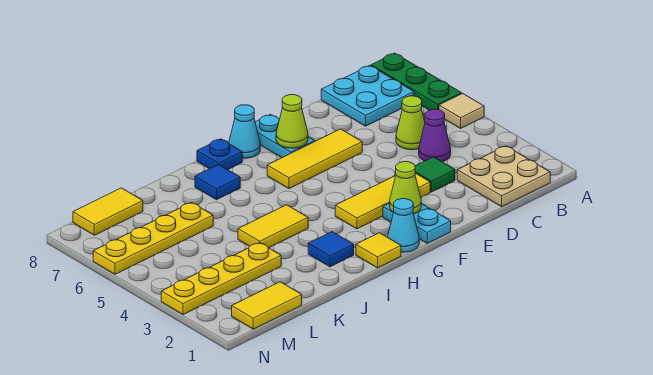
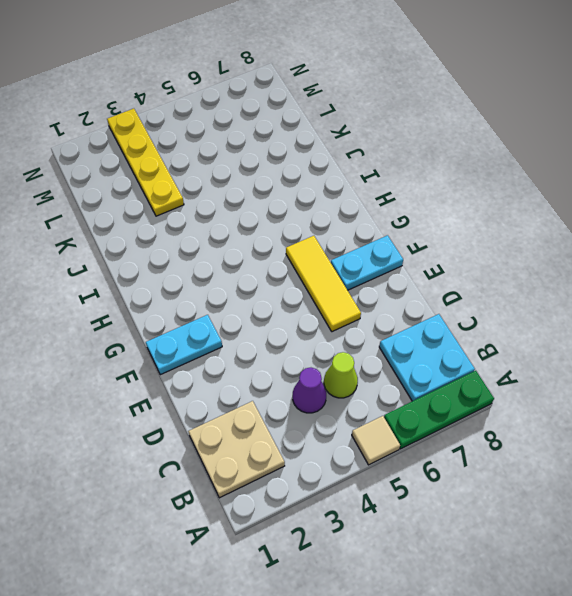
none -> green 1x1 tile [415,157,455,192]
none -> yellow 1x3 tile [335,173,430,229]
none -> cyan 1x1 cone [388,199,419,252]

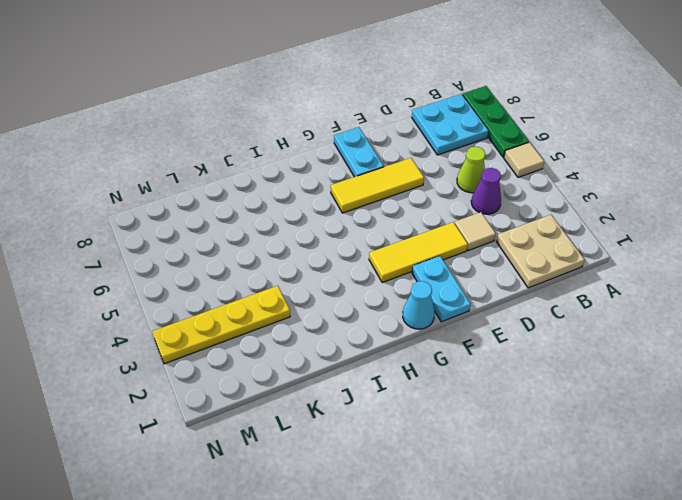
tan 1x1 tile [455,212,496,251] -> green 1x1 tile [415,157,455,192]
none -> cyan 1x1 cone [229,105,260,158]
none -> yellow 1x1 tile [356,233,401,268]
none -> blue 1x1 plate [197,139,242,170]

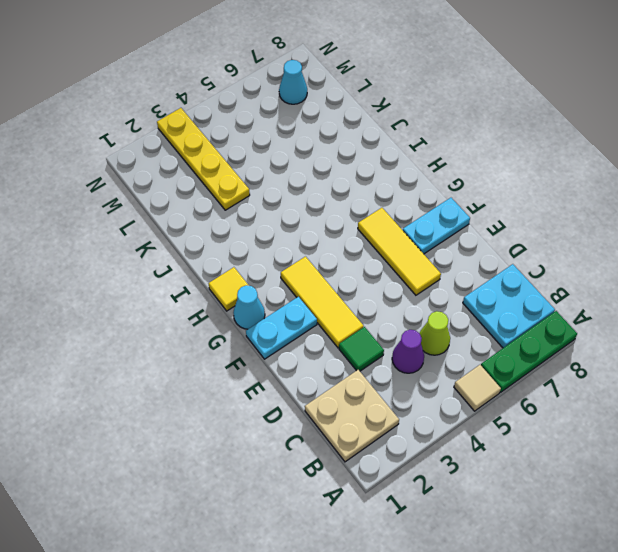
cyan 1x1 cone [279,60,307,104] -> cyan 1x1 cone moved to [229,105,260,158]
none -> blue 1x1 plate [197,139,242,170]
none -> blue 1x1 tile [308,232,354,267]
none -> yellow 1x2 tile [238,205,308,248]

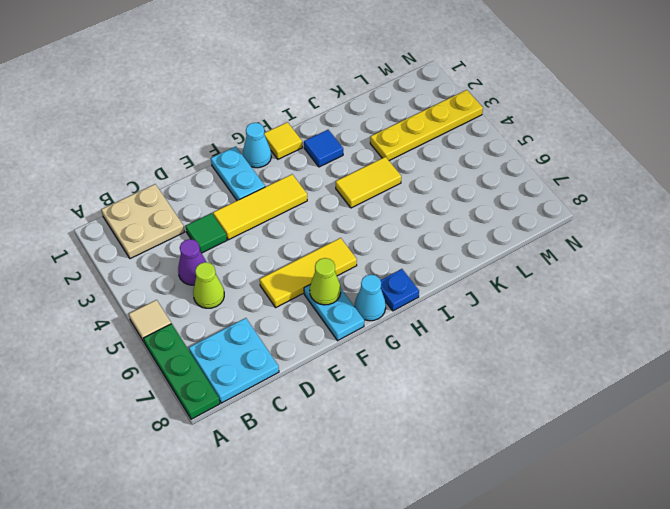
none -> blue 1x1 tile [195,165,240,200]
none -> yellow 1x4 plate [93,203,213,274]
none -> yellow 1x2 tile [232,282,302,329]

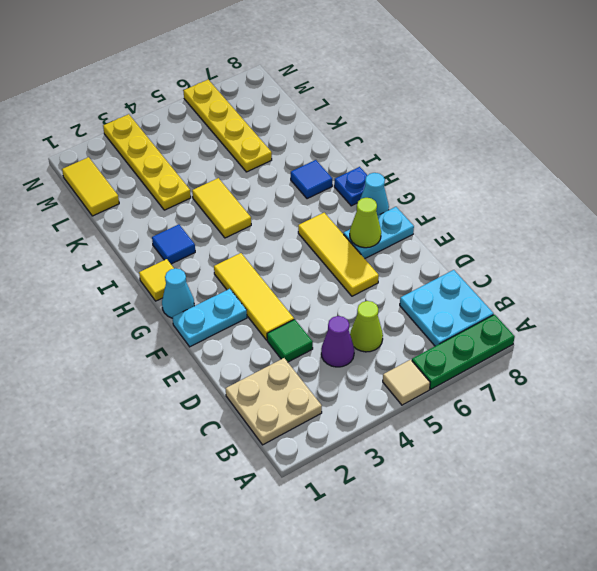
none -> yellow 1x2 tile [73,188,143,235]
none -> lime 1x1 cone [390,162,421,214]

